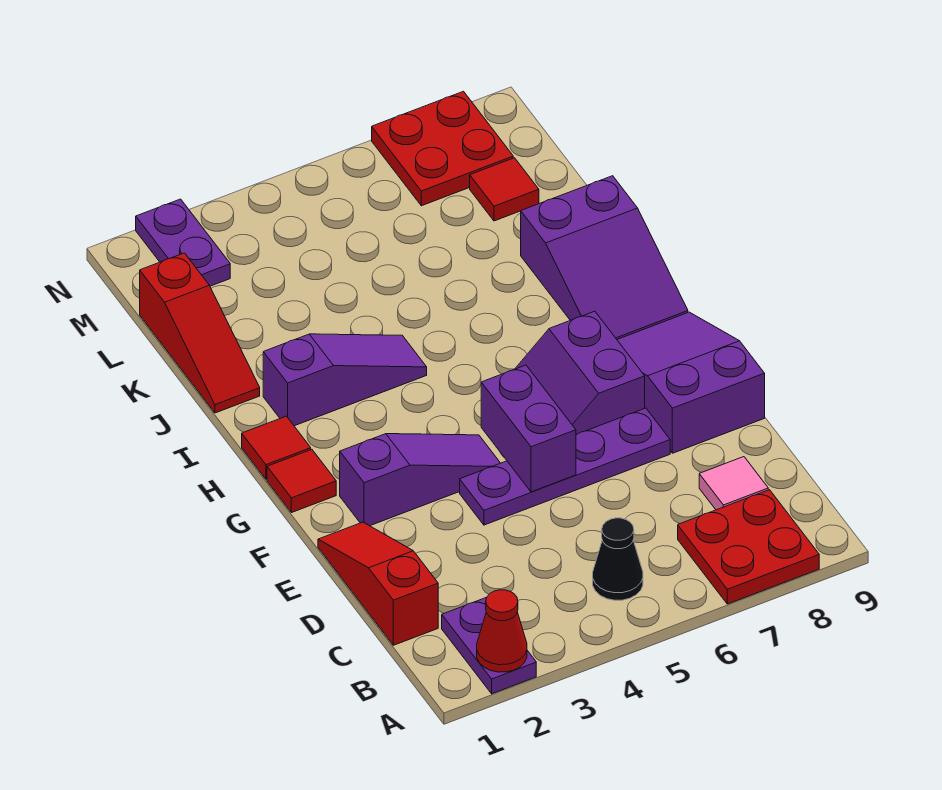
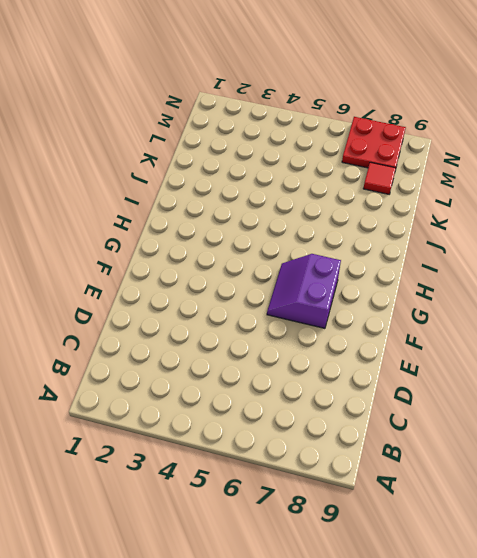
none -> purple 1x2 plate [442,597,536,694]
none -> red 2x2 plate [678,490,819,604]
none -> black 1x1 cone [593,518,643,600]

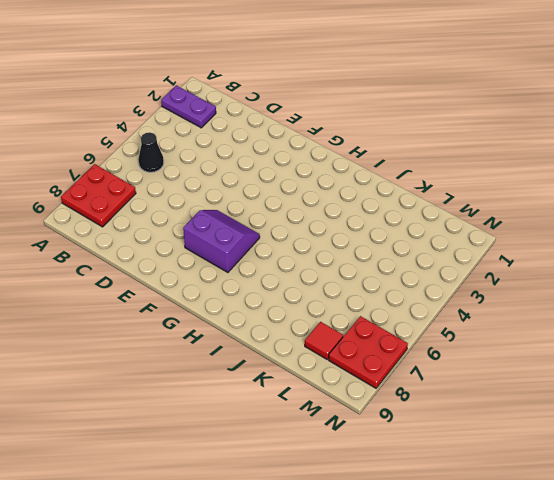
none -> red 1x3 slope [318,522,438,645]
none -> pink 1x1 tile [699,457,768,510]
none -> purple 1x4 plate [460,408,670,525]

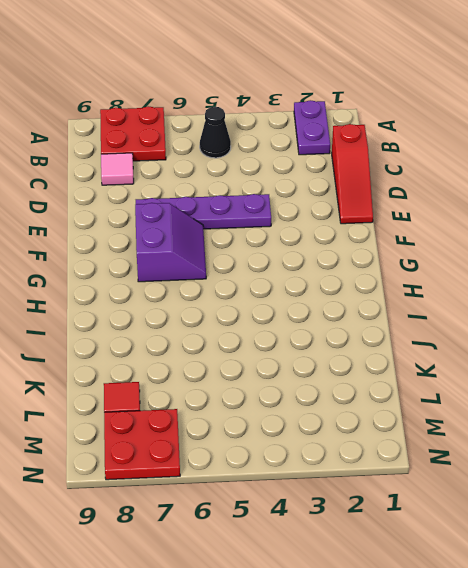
none -> purple 2x3 slope [617,312,765,453]
none -> purple 1x3 slope [340,434,500,526]
none -> red 1x1 tile [267,449,336,513]

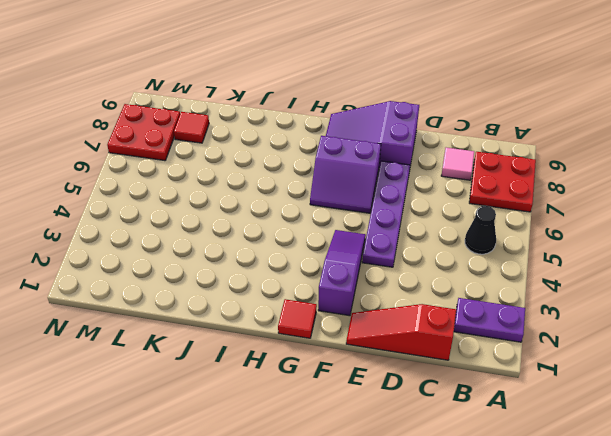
none -> red 1x1 tile [242,416,311,479]
none -> purple 2x3 slope [521,176,688,339]
none -> purple 1x3 slope [263,334,427,426]

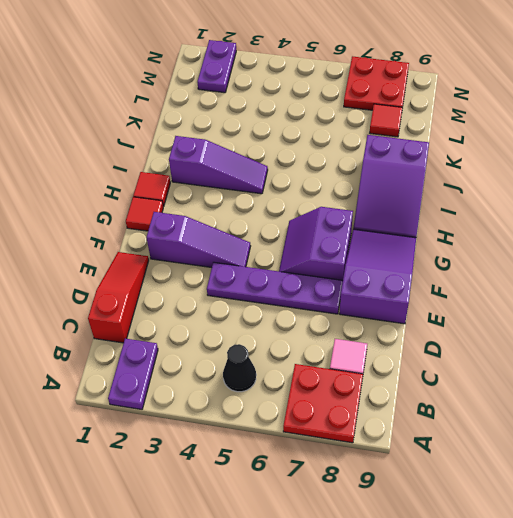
none -> red 1x3 slope [140,253,260,413]
none -> red 1x1 cone [477,590,527,672]
none -> purple 1x2 brick [481,365,576,492]

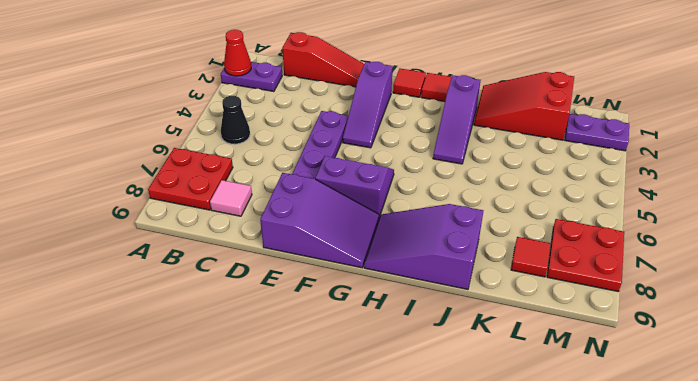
red 2x3 slope [474,72,574,140] -> red 1x3 slope [140,253,260,413]
none -> purple 1x2 brick [481,365,576,492]

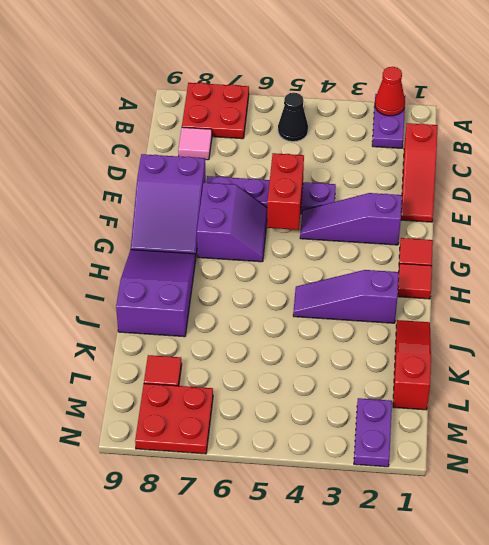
red 1x2 brick [267,153,304,230] -> purple 1x2 brick [481,365,576,492]

